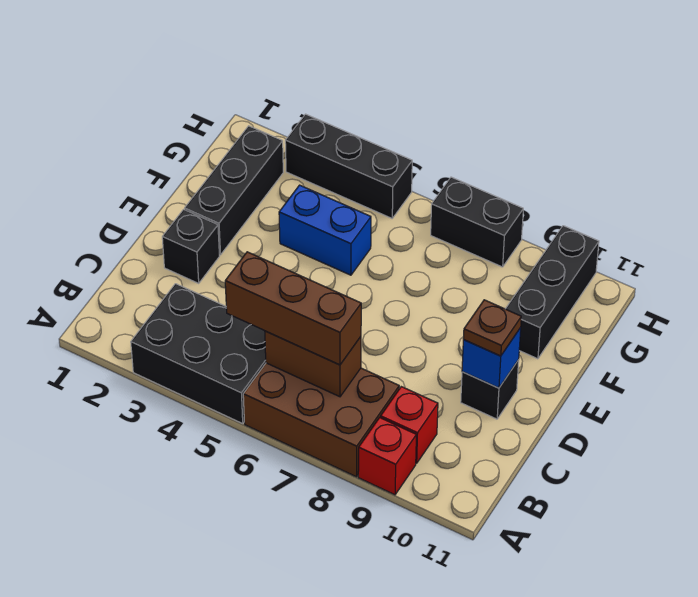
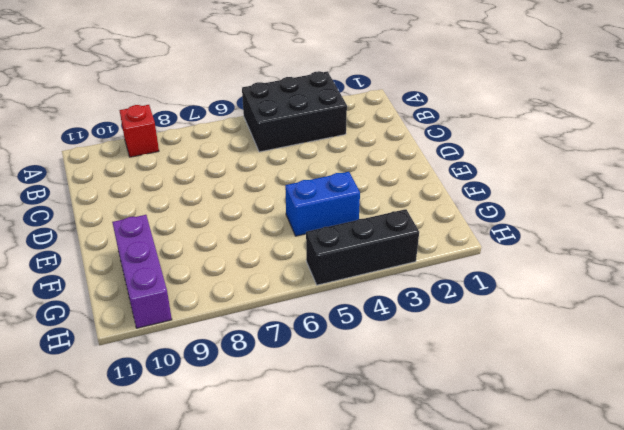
purple 1x3 brick [112,215,172,328] -> black 1x3 brick [506,226,599,359]
none -> brown 2x3 brick [243,363,399,477]
none -> red 1x1 brick [381,387,438,463]
none -> black 1x1 brick [162,209,219,283]

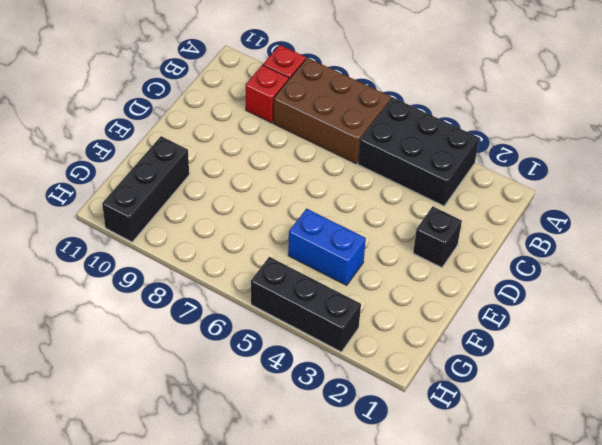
none -> black 1x1 brick [461,360,519,419]
none -> black 1x3 brick [185,126,283,255]
none -> black 1x2 brick [431,177,523,267]

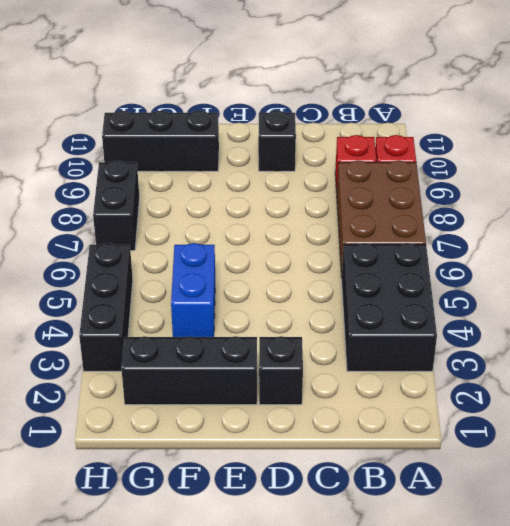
none -> brown 1x2 brick [265,331,361,397]
none -> blue 1x1 brick [462,328,521,388]
none -> brown 1x3 brick [225,252,361,365]

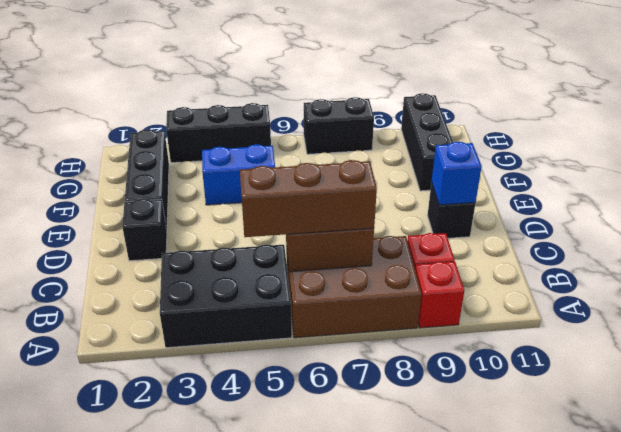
none -> brown 1x1 plate [463,300,521,356]

